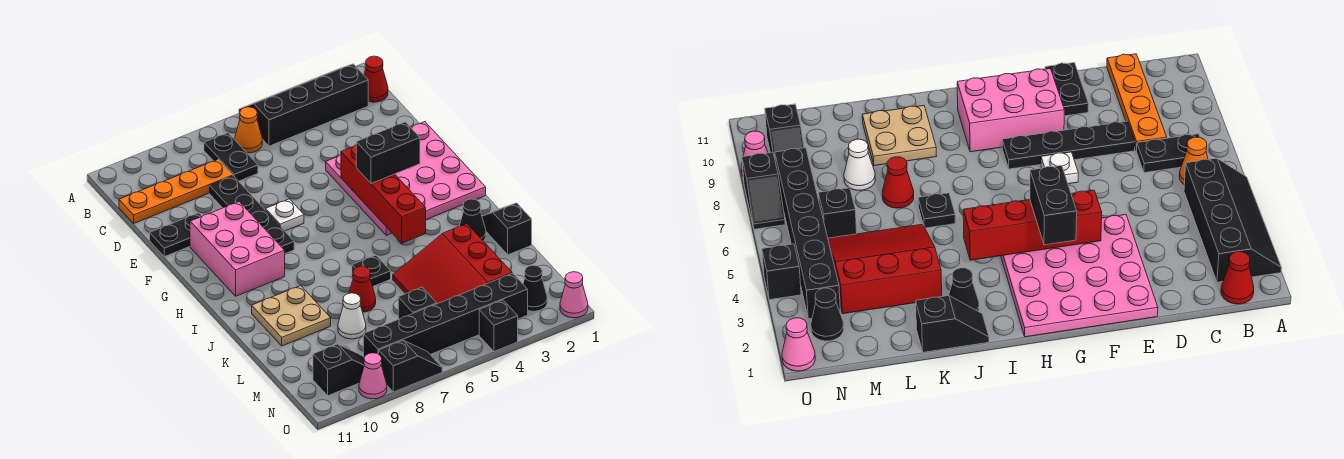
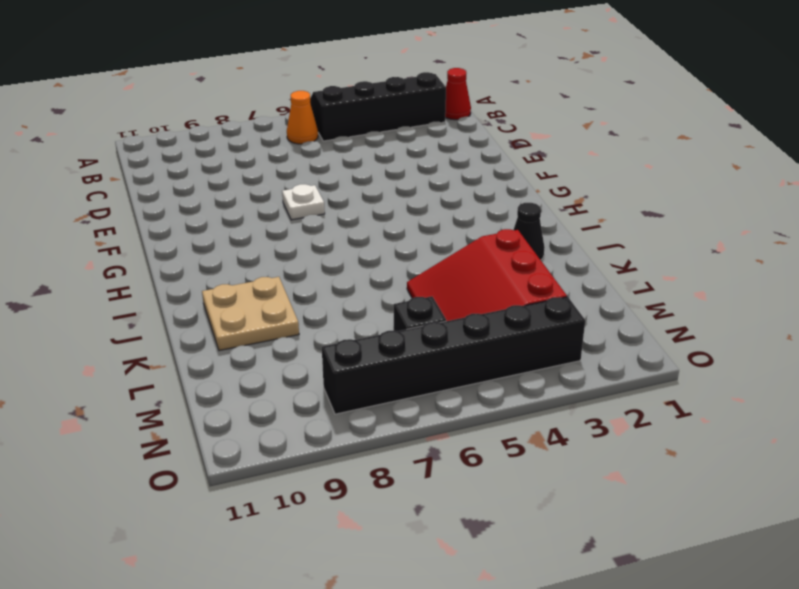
none -> black 1x2 plate [204,133,258,181]
none -> orange 1x4 plate [119,160,233,223]
none -> black 1x4 plate [210,176,294,254]

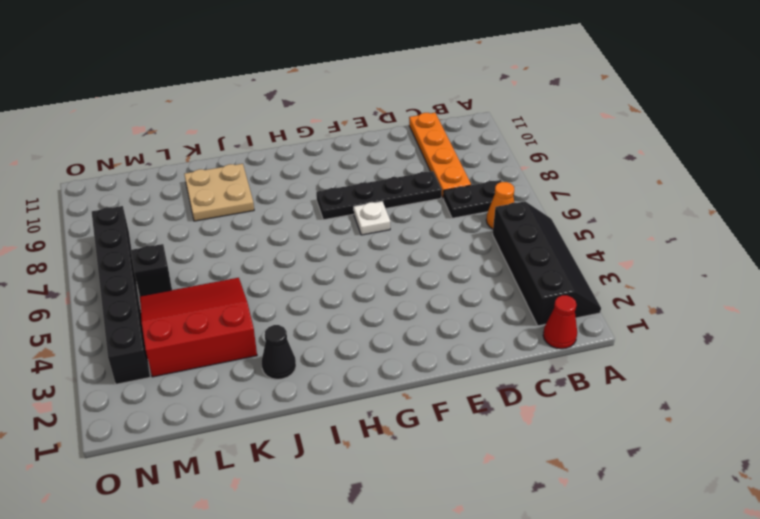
none -> pink 4x4 plate [326,122,486,235]
none -> black 1x2 plate [150,213,202,257]
none -> pink 2x3 brick [190,202,285,296]

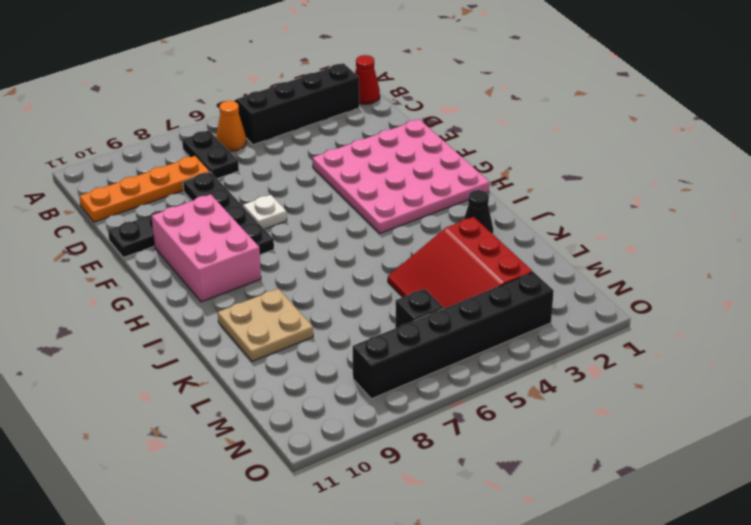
none -> black 1x2 slope [482,203,532,255]
none -> black 1x1 plate [352,255,391,287]
none -> red 1x1 cone [349,266,376,312]

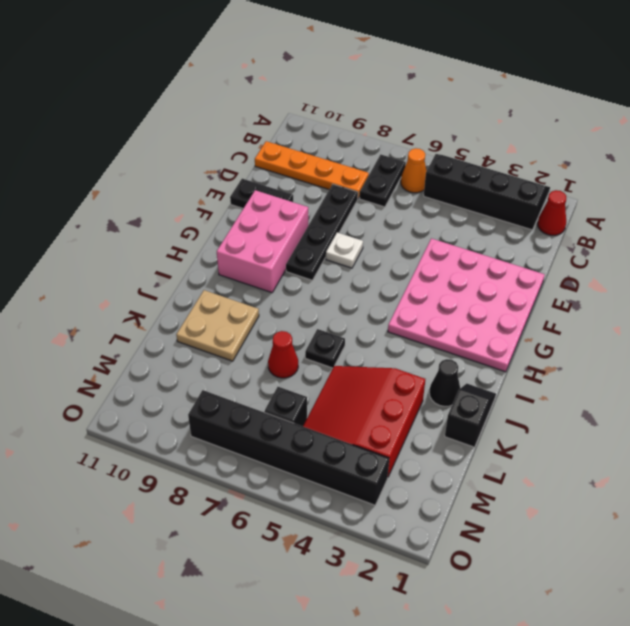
none -> white 1x1 cone [338,293,366,339]
none -> black 1x1 cone [523,265,547,311]
none -> black 1x2 slope [313,344,364,396]

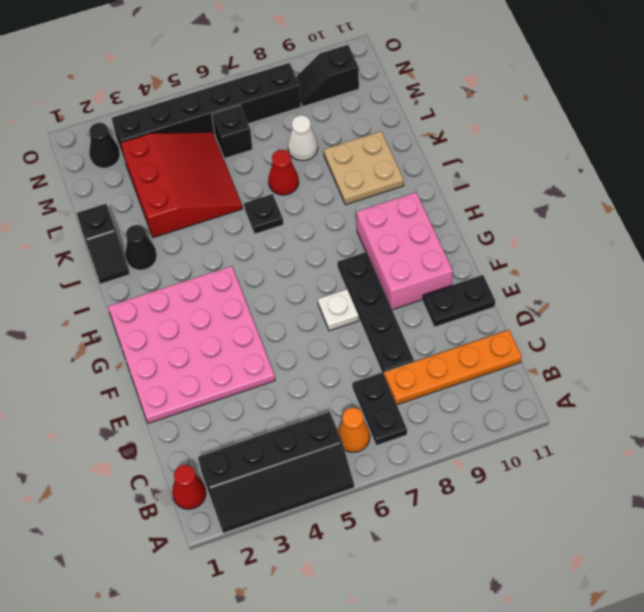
none -> pink 1x1 cone [560,272,588,318]
none -> black 1x1 brick [479,300,518,351]
none -> black 1x2 slope [379,341,442,392]

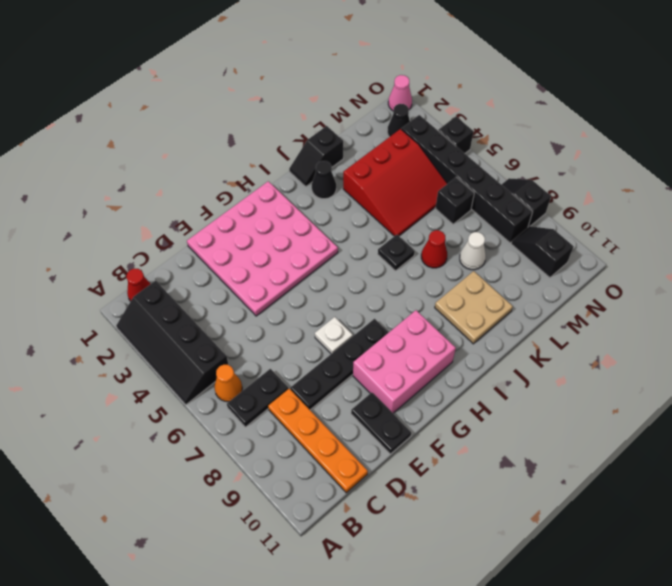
none -> pink 1x1 cone [359,353,387,399]
none -> red 1x4 brick [341,145,426,243]
none -> black 1x2 brick [356,122,420,183]

